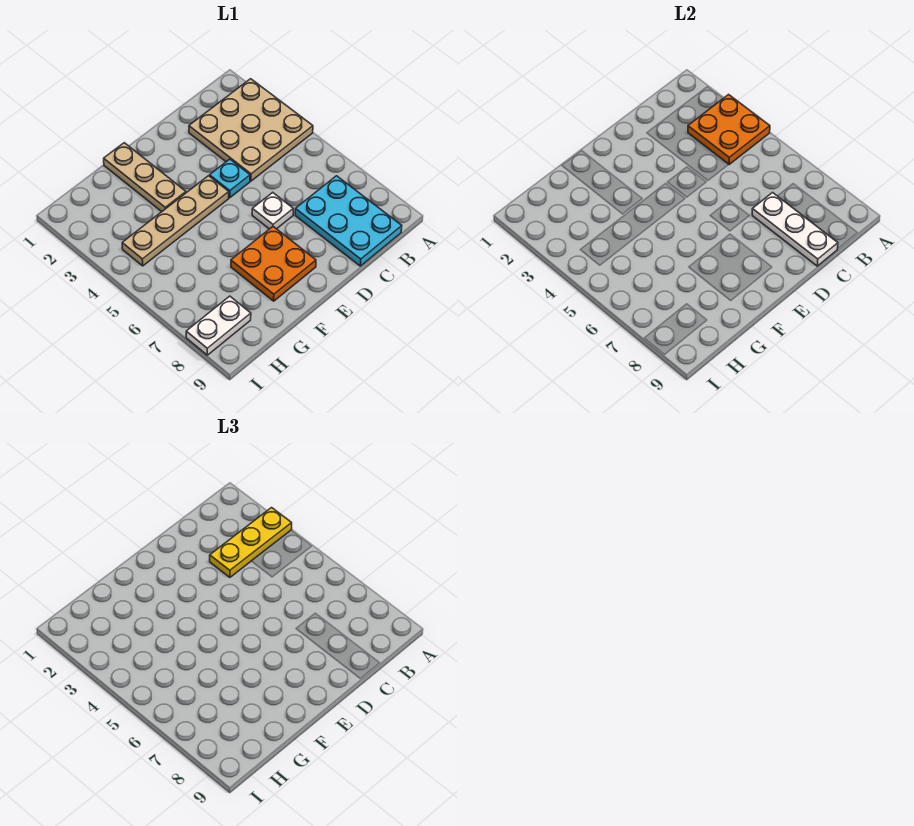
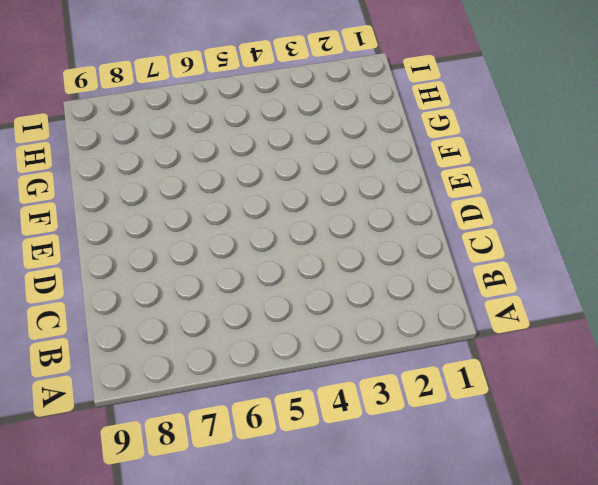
none -> tan 3x3 plate [189,79,313,181]
none -> cyan 2x3 plate [295,176,402,266]

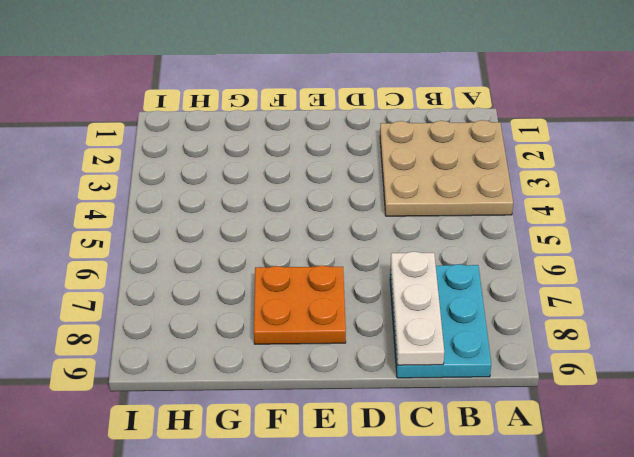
none -> cyan 1x1 plate [210,159,250,198]
none -> white 1x1 plate [252,192,293,229]

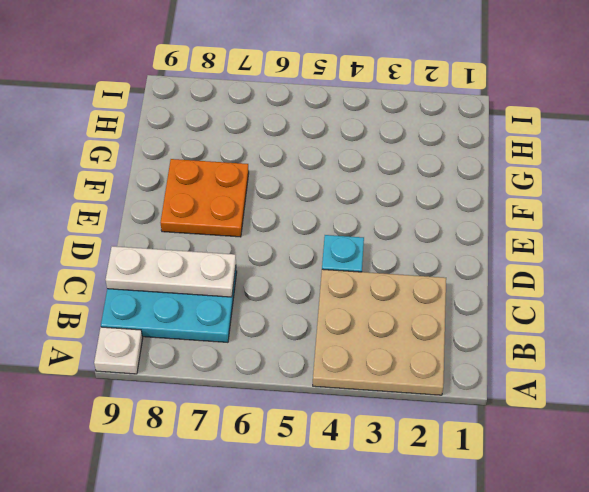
white 1x1 plate [94,327,143,374] -> white 1x1 plate moved to [252,192,293,229]
none -> tan 1x4 plate [122,176,229,266]
none -> tan 1x3 plate [104,143,186,212]

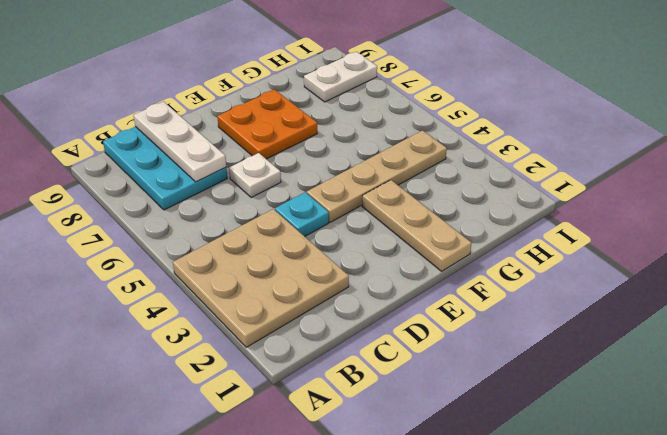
none -> orange 2x2 plate [688,95,770,165]
none -> yellow 1x3 plate [210,508,292,577]

